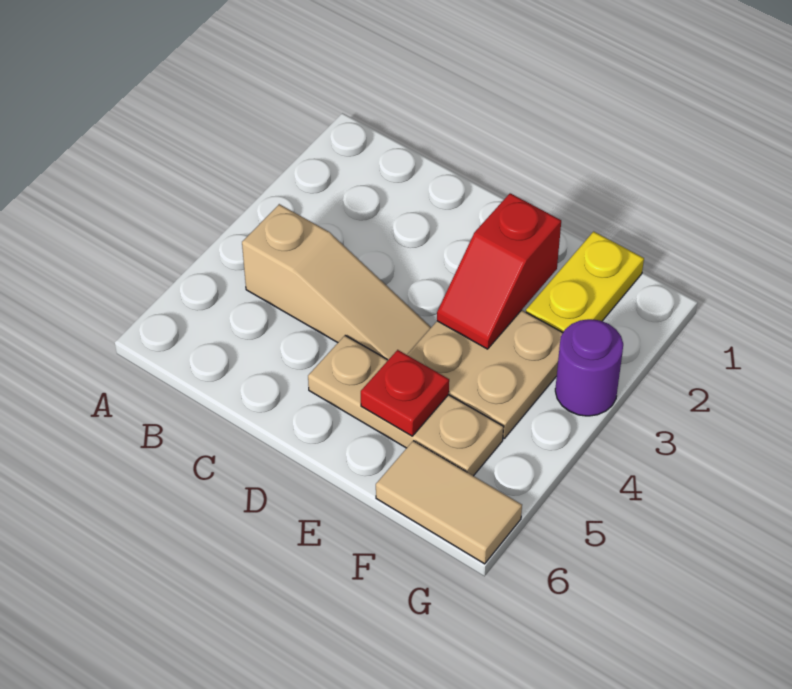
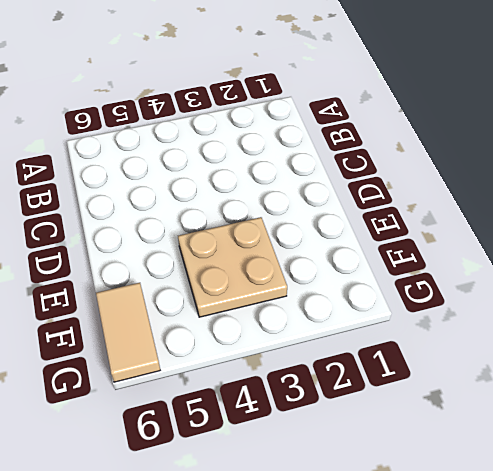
none -> tan 1x3 slope [242,204,431,360]
none -> tan 1x3 plate [308,335,503,476]

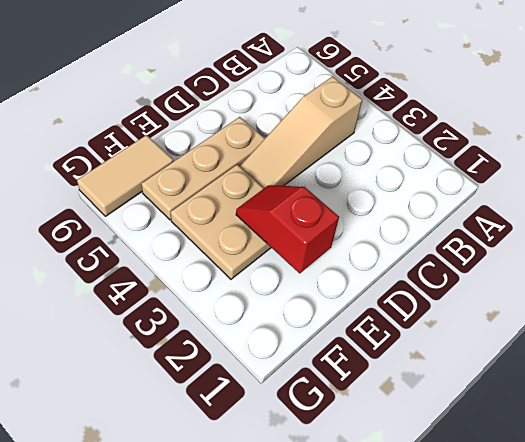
none -> yellow 1x2 plate [526,231,644,332]
none -> purple 1x1 round brick [555,319,623,416]

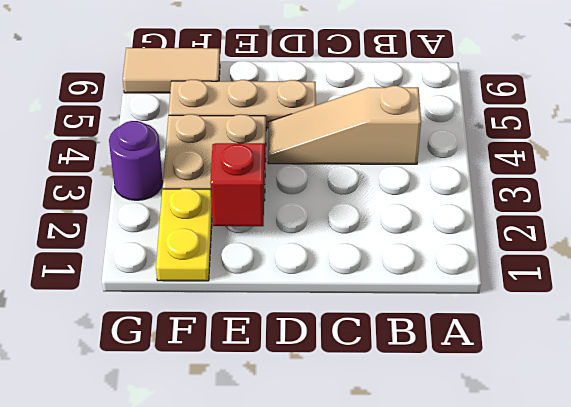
none -> red 1x1 plate [361,350,449,436]

